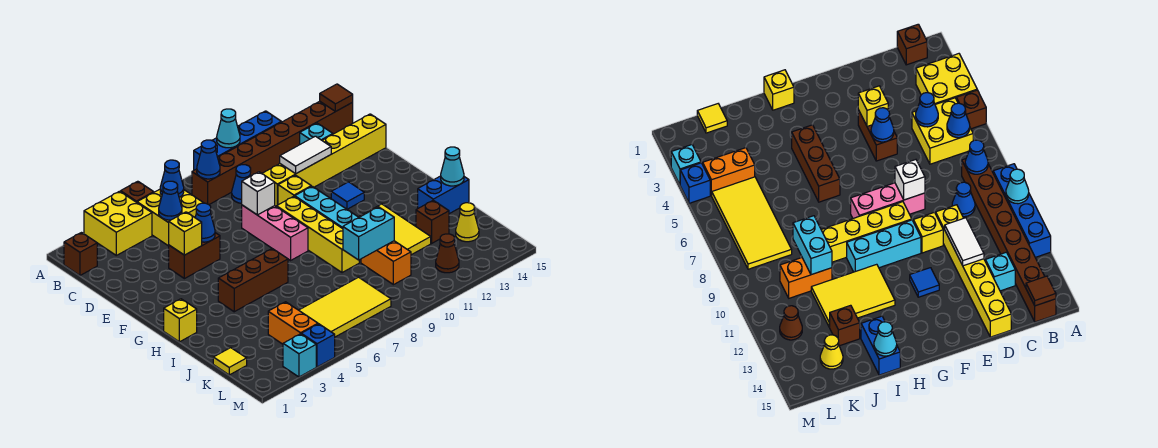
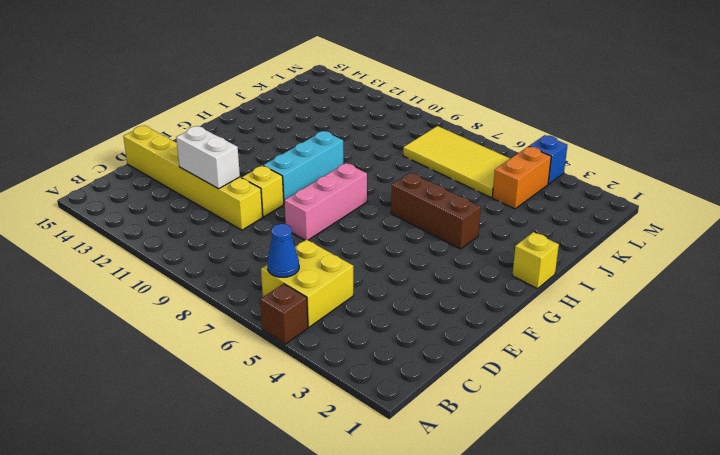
white 1x2 brick [176,126,240,189] -> white 1x2 tile [280,136,331,174]
none -> yellow 2x2 brick [84,191,152,255]
none -> blue 1x4 brick [194,111,281,170]
none -> brown 1x1 brick [64,233,97,275]
none -> brown 1x8 brick [192,101,353,204]

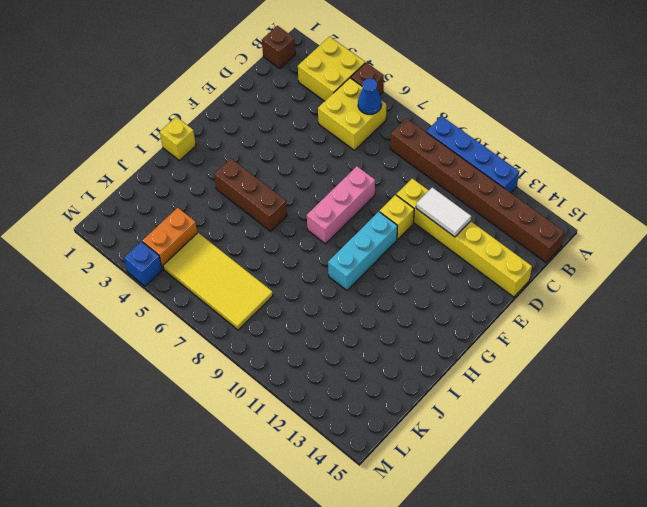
none -> blue 1x1 cone [232,165,251,203]
none -> cyan 1x1 brick [300,123,333,144]
none -> brown 1x2 brick [169,233,220,279]
none -> yellow 1x4 brick [276,196,359,273]

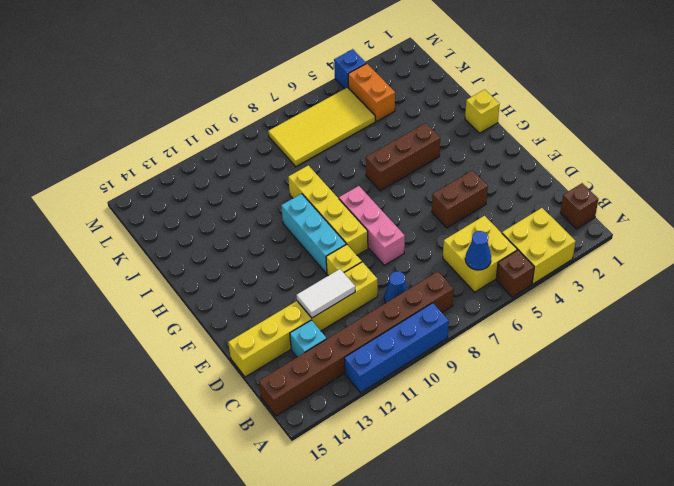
none -> blue 1x1 tile [331,182,364,209]
none -> yellow 2x3 tile [359,204,431,255]
none -> blue 1x2 brick [418,176,469,214]
none -> orange 1x2 brick [361,241,411,285]

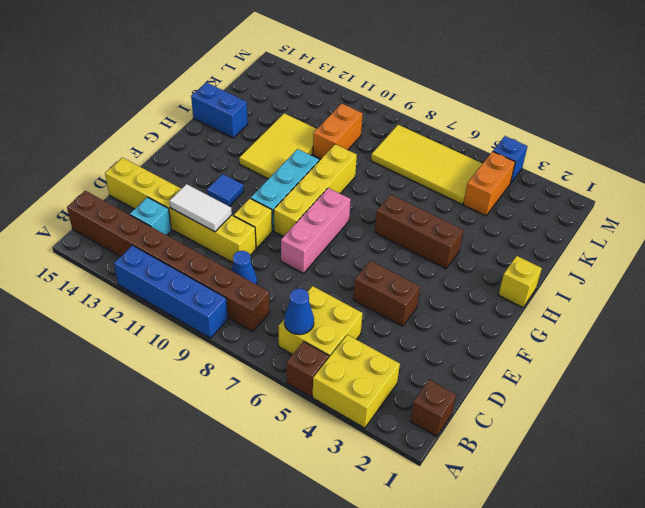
none -> brown 1x1 brick [416,200,449,243]
none -> yellow 1x1 tile [213,348,247,375]
none -> yellow 1x1 cone [456,203,479,242]
none -> brown 1x1 cone [436,234,459,273]

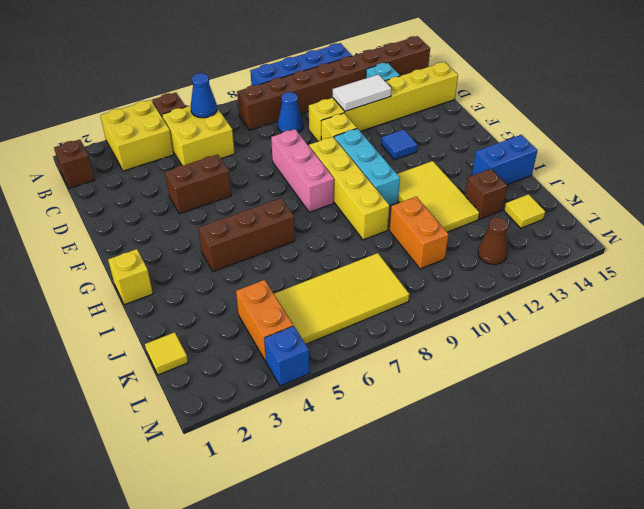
yellow 1x1 tile [504,194,545,228] -> yellow 1x1 cone [456,203,479,242]
none -> cyan 1x1 brick [283,334,316,377]
none -> cyan 1x1 cone [217,109,240,148]
none -> blue 1x1 cone [197,140,220,179]
none -> brown 1x1 tile [320,84,353,112]

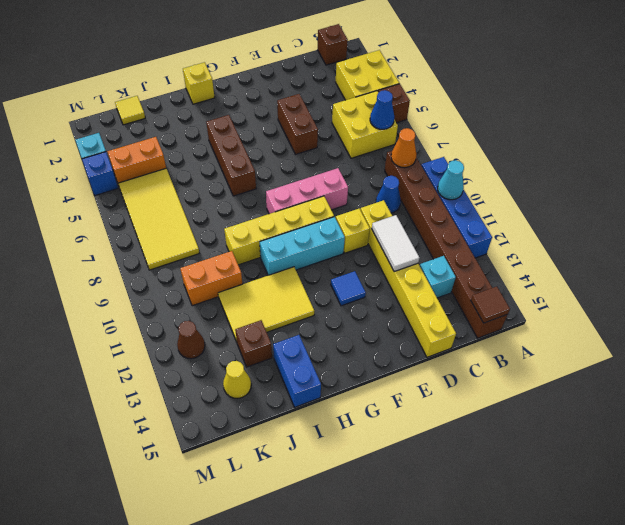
orange 1x1 cone [391,128,416,168] -> blue 1x1 cone [197,140,220,179]
none -> blue 1x1 cone [159,181,182,220]
none -> yellow 1x1 brick [169,212,202,255]
none -> blue 1x1 cone [195,203,215,242]
none -> white 1x1 brick [242,172,275,215]

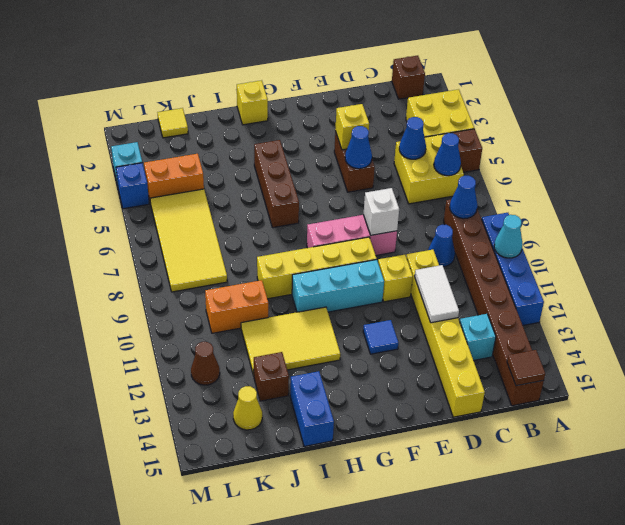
none -> cyan 1x1 cone [441,147,464,186]
none -> cyan 1x2 brick [343,207,394,260]

